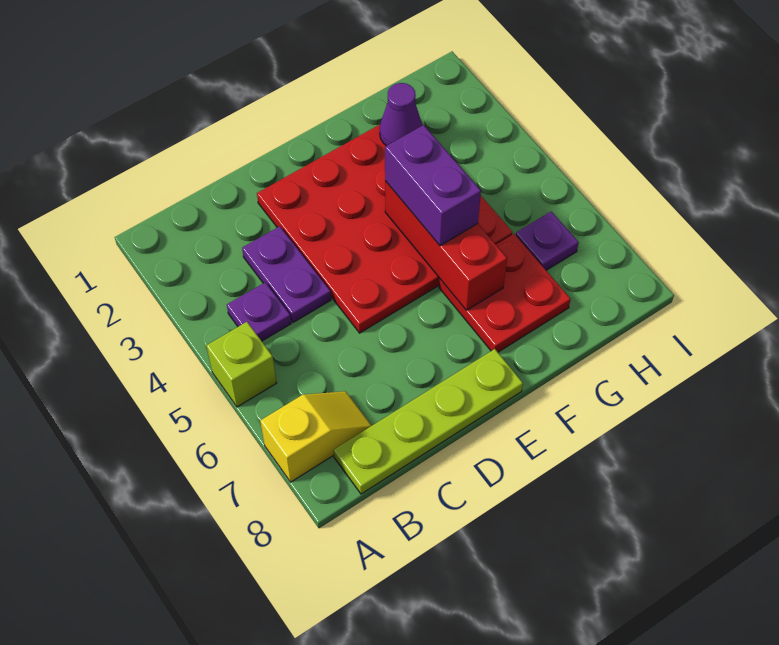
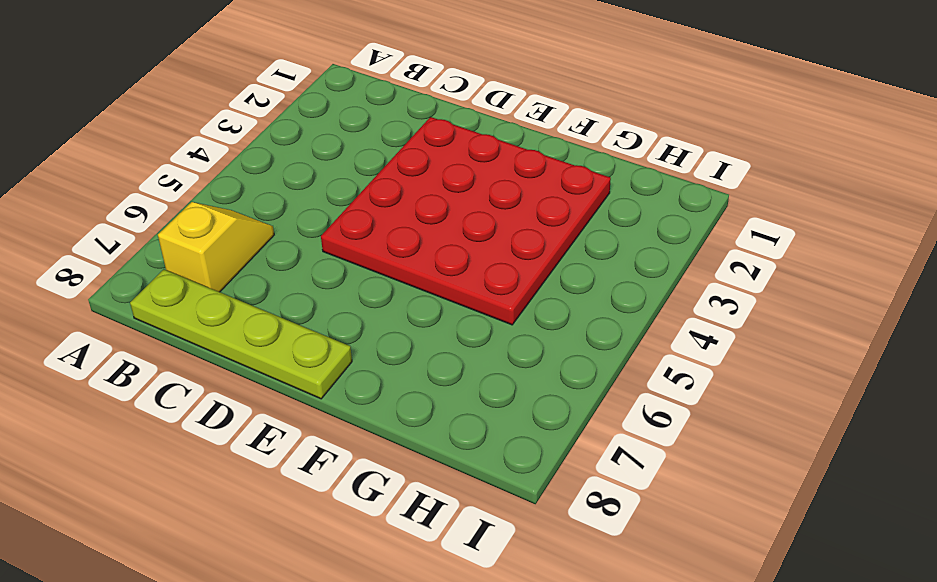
yellow 1x2 slope [158,202,274,292] -> yellow 1x2 slope turned to [260,391,371,482]
none -> lime 1x1 brick [206,322,276,407]
none -> purple 1x1 plate [227,282,291,341]

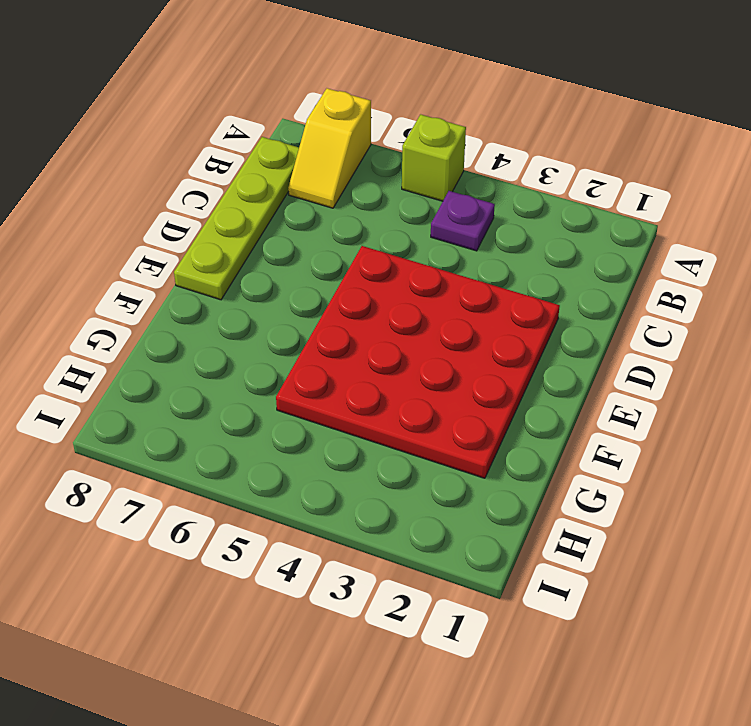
none -> purple 1x2 plate [242,226,331,322]
none -> red 2x2 plate [439,234,571,352]

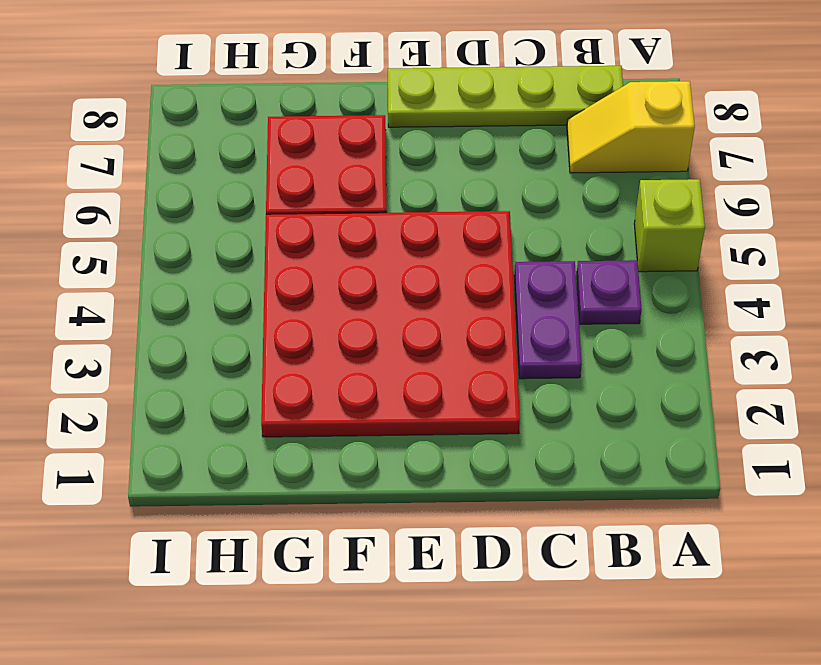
none -> purple 1x1 plate [516,212,579,270]
none -> red 1x3 brick [385,181,507,310]

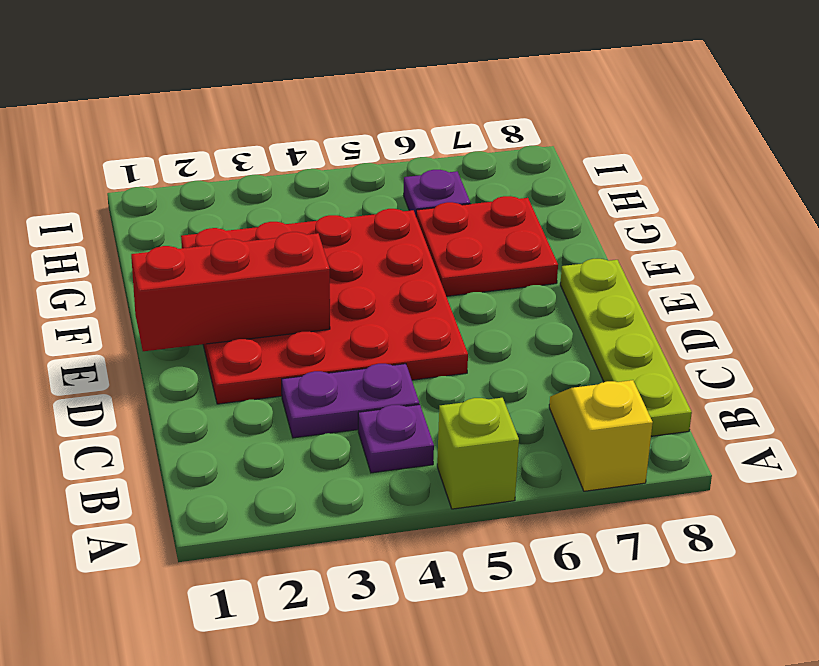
red 1x3 brick [131,232,330,351] -> red 1x3 brick moved to [385,181,507,310]
none -> purple 1x1 cone [380,83,422,146]
none -> purple 1x2 brick [385,125,481,246]

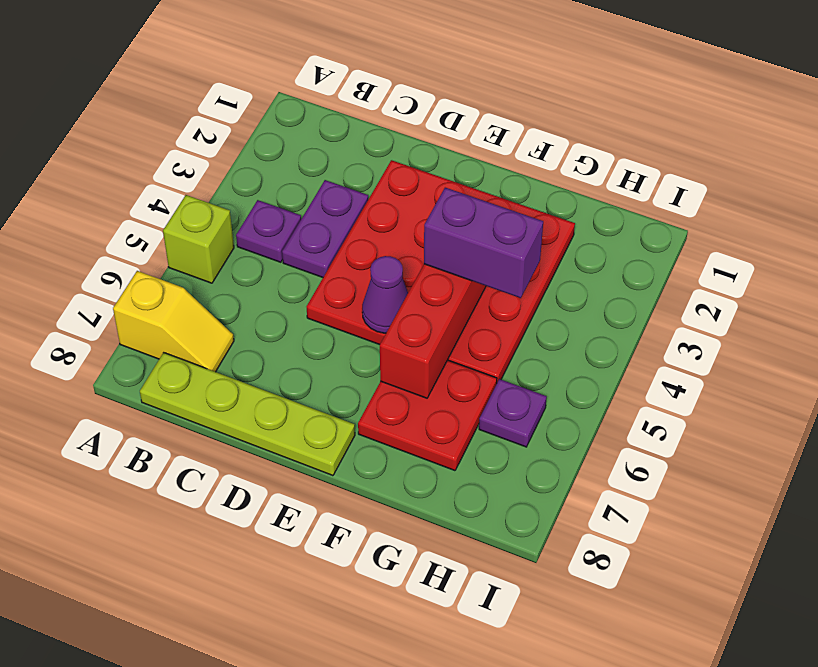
purple 1x1 cone [362,256,408,333] -> purple 1x1 cone moved to [380,83,422,146]
purple 1x2 brick [424,188,543,298] -> purple 1x2 brick turned to [385,125,481,246]

